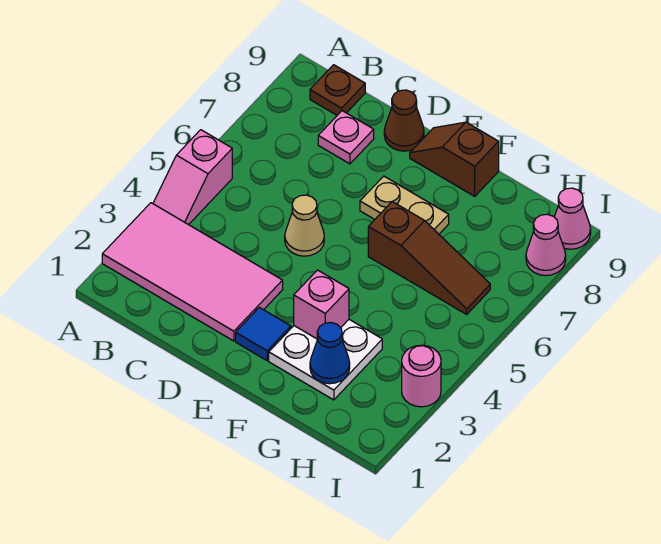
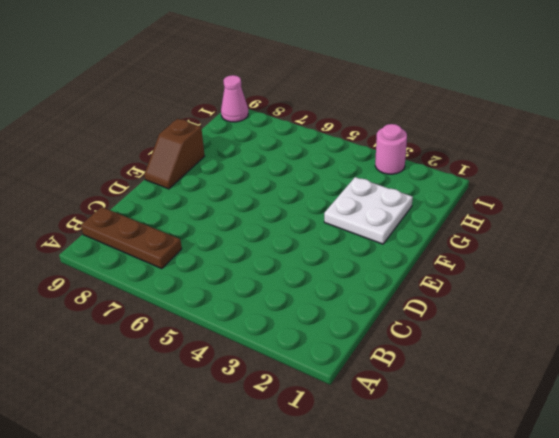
brown 1x3 plate [81,207,182,269] -> brown 1x1 plate [310,65,365,115]
none -> pink 2x4 tile [102,203,283,341]
none -> pink 1x2 slope [153,130,232,225]
none -> pink 1x1 plate [318,111,374,164]

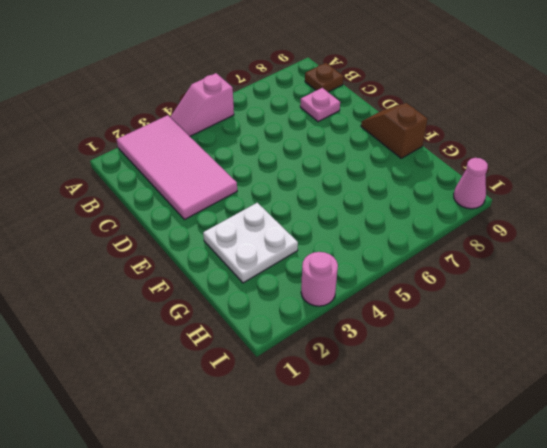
none -> tan 1x1 cone [285,195,324,256]
none -> brown 1x1 cone [384,90,424,151]
none -> blue 1x1 tile [236,307,291,361]

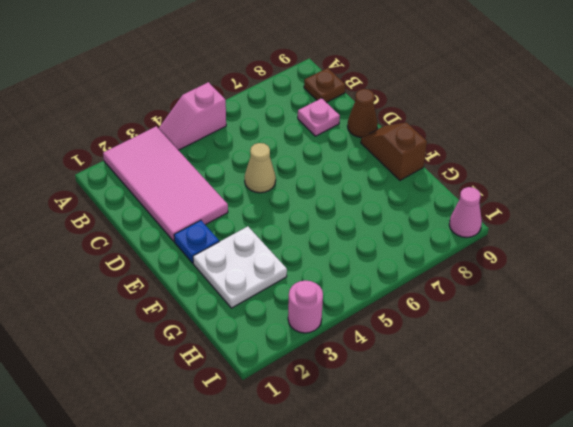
blue 1x1 plate [174,220,219,263] -> blue 1x1 tile [236,307,291,361]
none -> tan 1x2 plate [360,176,449,234]
none -> brown 1x3 slope [368,201,490,314]
none -> pink 1x1 cone [526,214,566,276]

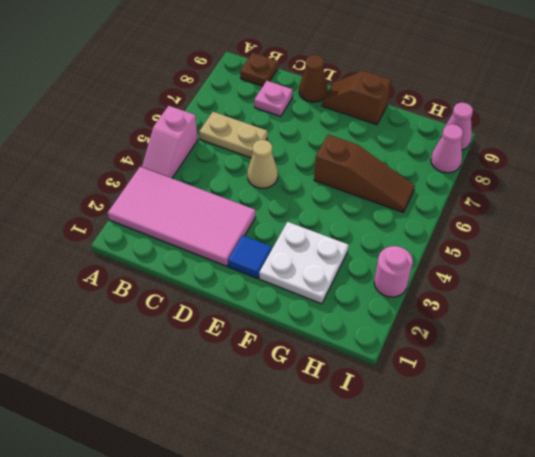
tan 1x2 plate [199,112,267,158] -> tan 1x2 plate moved to [360,176,449,234]
none -> pink 1x1 brick [294,270,349,339]
none -> blue 1x1 cone [310,323,350,384]

